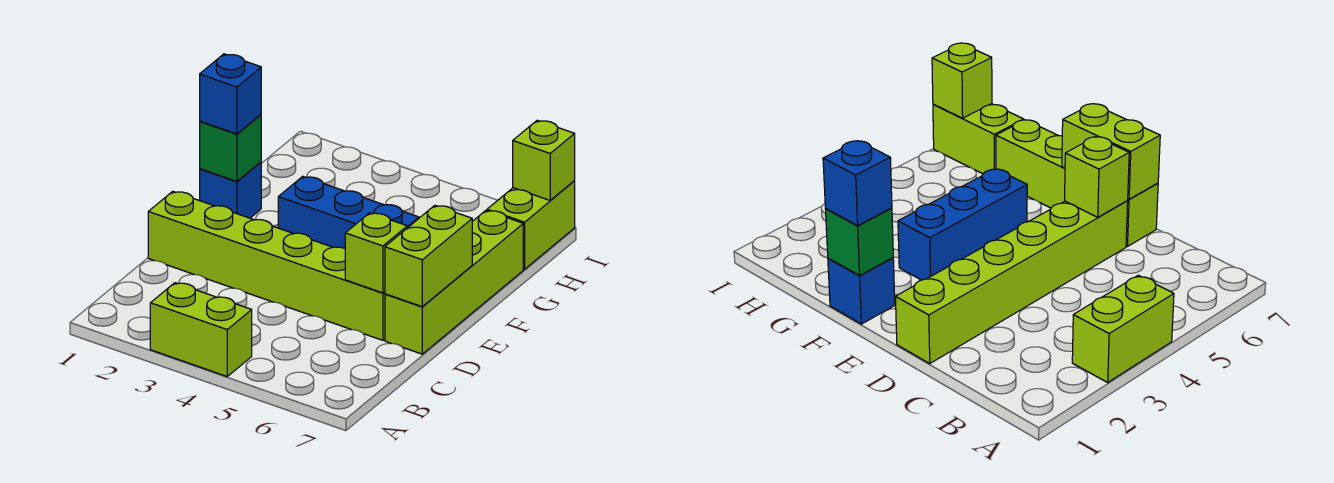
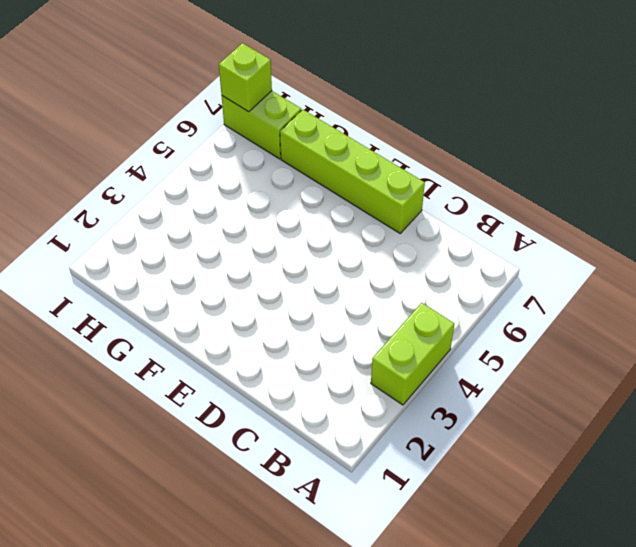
none -> lime 1x6 brick [148,191,385,340]
none -> blue 1x1 brick [200,162,261,218]

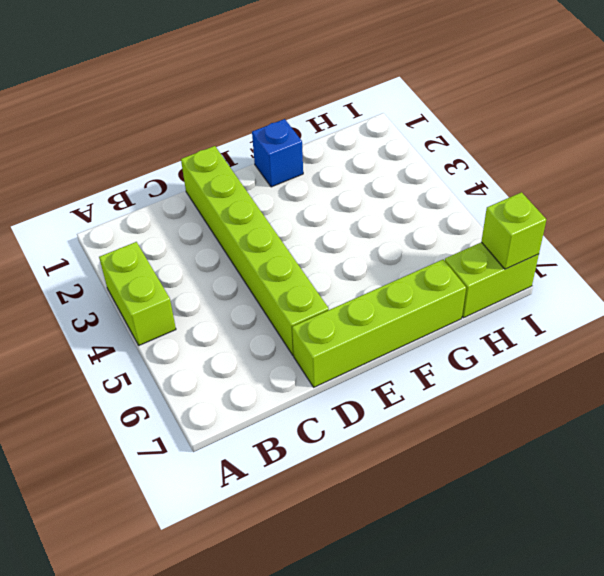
none -> blue 1x3 brick [278,176,419,248]
none -> lime 1x1 brick [345,213,407,293]

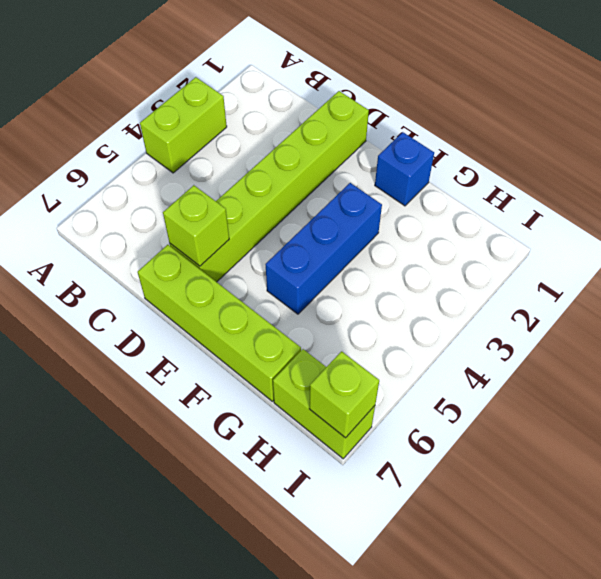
none -> lime 1x2 brick [385,205,472,307]
none -> green 1x1 brick [200,115,261,181]

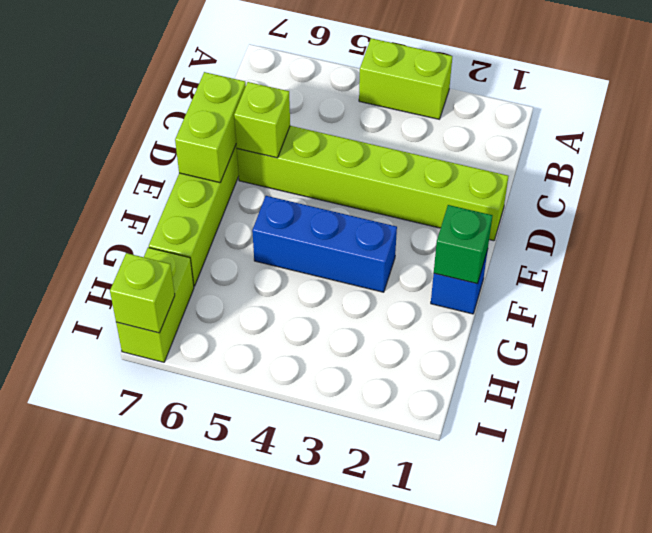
none -> blue 1x1 brick [200,54,261,134]

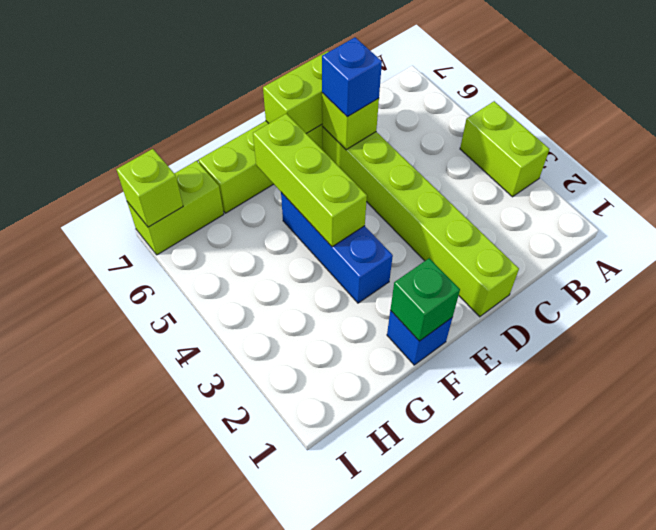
blue 1x1 brick [322,37,382,117] -> blue 1x1 brick moved to [200,54,261,134]
lime 1x3 brick [253,114,367,247] -> none

